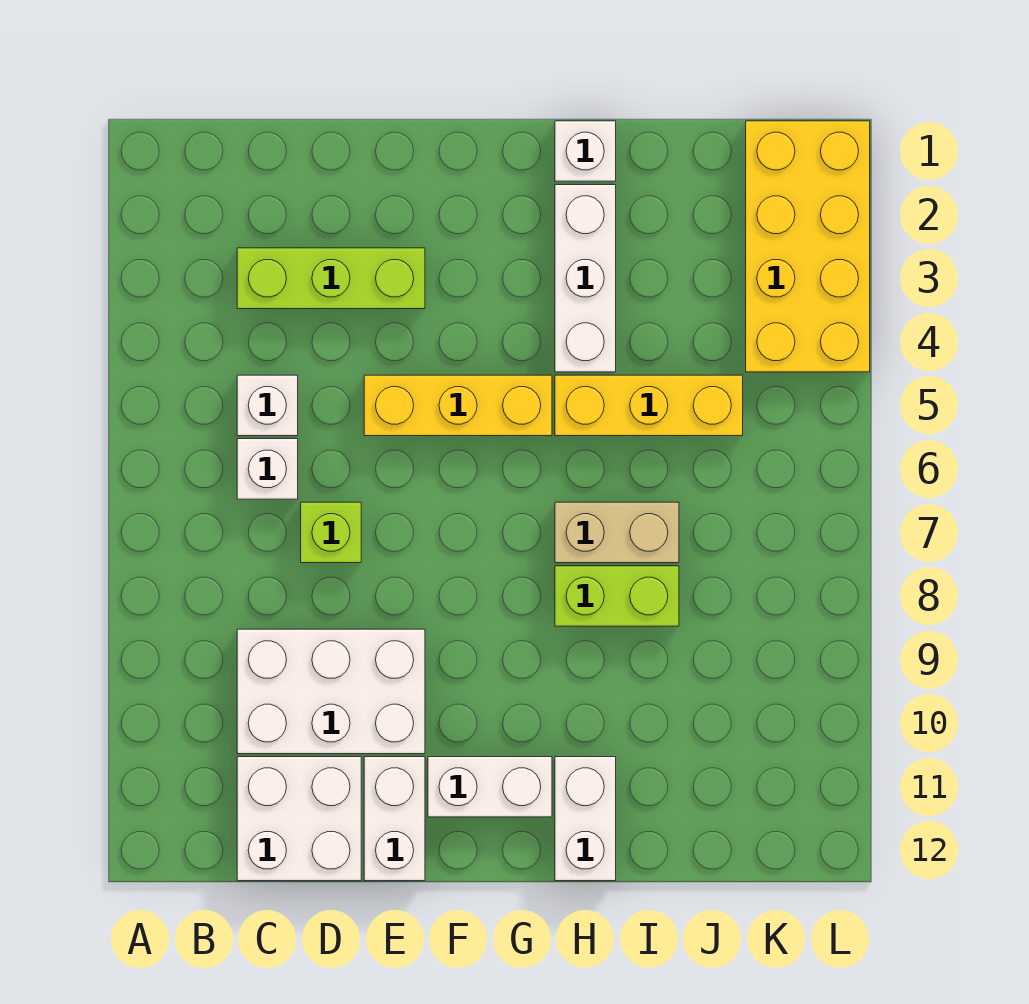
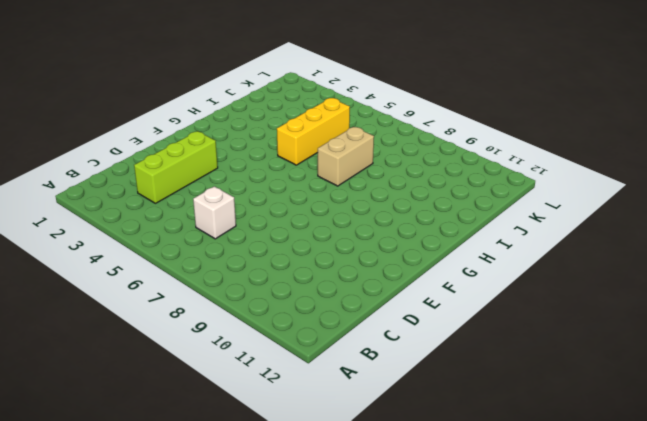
none -> white 1x1 brick [237,375,298,436]
none -> white 2x3 brick [237,629,425,754]
none -> white 2x2 brick [237,757,361,881]

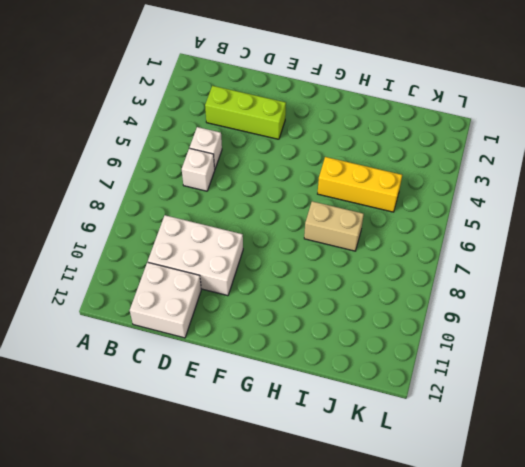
none -> lime 1x1 brick [301,502,361,563]
none -> yellow 1x3 brick [364,375,552,436]
none -> white 1x2 brick [364,757,425,881]

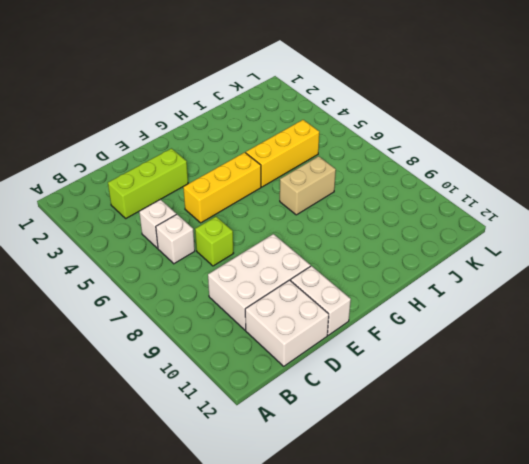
none -> white 1x2 brick [428,757,552,817]
none -> white 1x1 brick [555,121,616,181]
none -> white 1x3 brick [555,185,616,372]

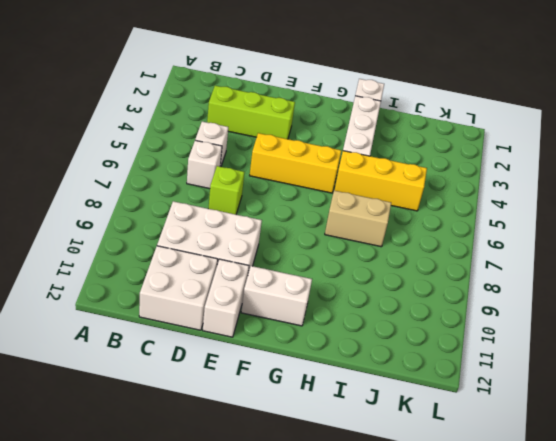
none -> lime 1x2 brick [555,566,679,626]
none -> white 1x2 brick [555,757,616,881]
none -> yellow 2x4 brick [746,121,870,372]

